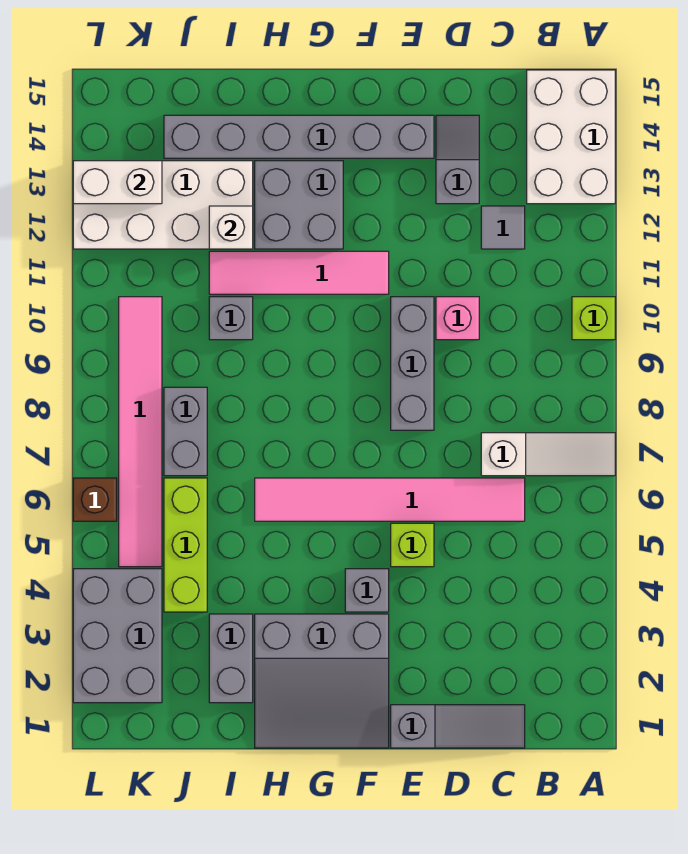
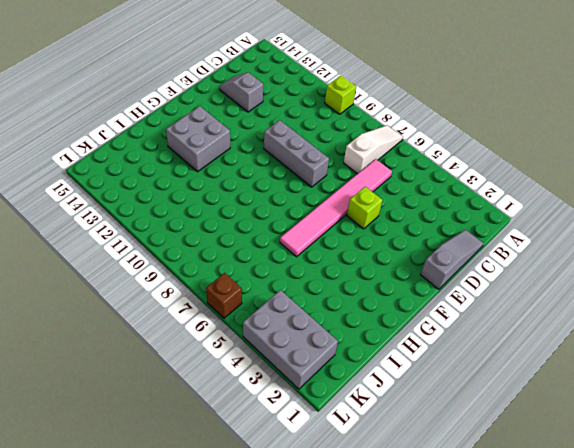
none -> white 2x3 brick [527,70,615,204]
none -> grey 1x1 tile [481,206,525,249]
none -> pink 1x1 brick [436,297,479,340]

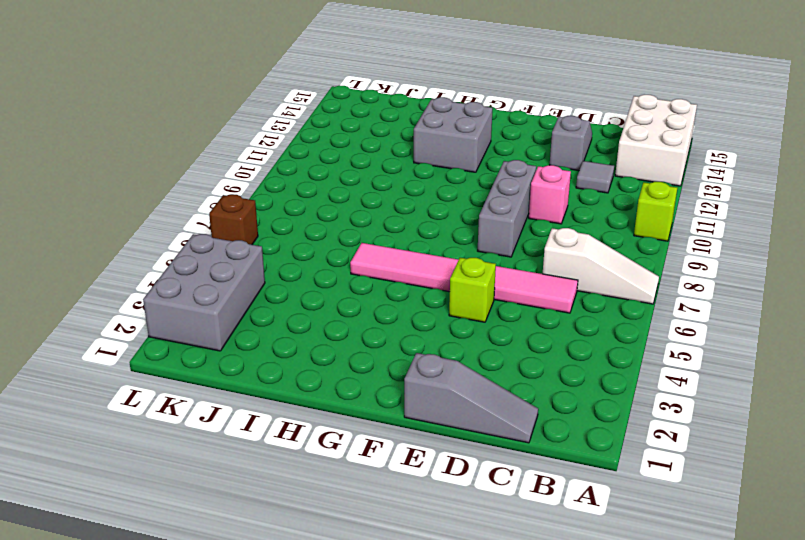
none -> grey 1x6 brick [164,115,434,158]
none -> grey 3x3 slope [255,614,389,748]
none -> grey 1x1 brick [345,569,389,612]

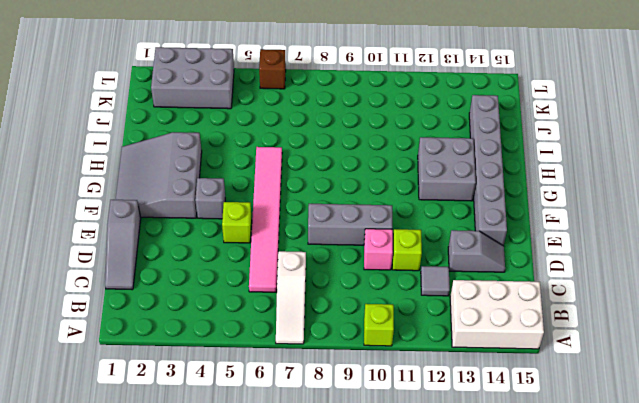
lime 1x1 brick [392,229,422,271] -> none
none -> pink 1x4 tile [209,251,389,294]
none -> grey 1x2 brick [209,614,253,703]
none -> grey 1x1 brick [209,297,253,340]

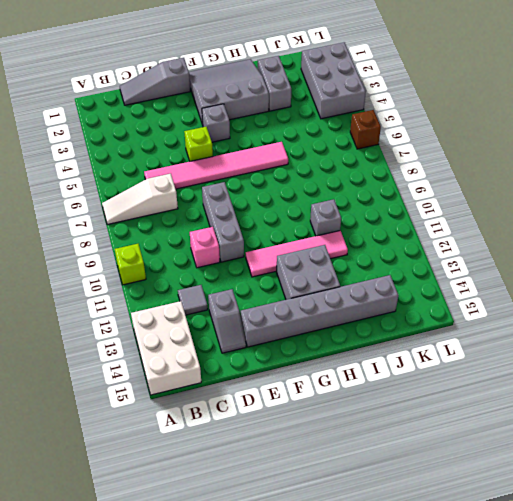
none -> white 2x4 brick [73,161,253,249]
none -> lime 1x3 brick [164,478,207,612]
none -> grey 1x2 brick [164,387,207,476]

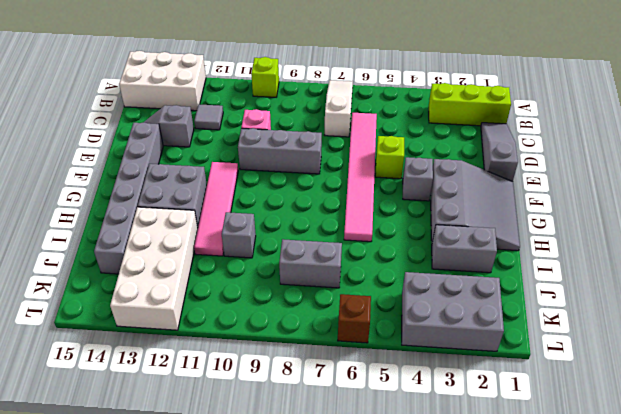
lime 1x3 brick [429,83,511,126] -> lime 1x3 brick moved to [164,478,207,612]
none -> pink 1x6 tile [119,297,162,567]
none -> white 1x1 brick [209,206,253,249]
none -> white 1x2 brick [73,161,162,204]

